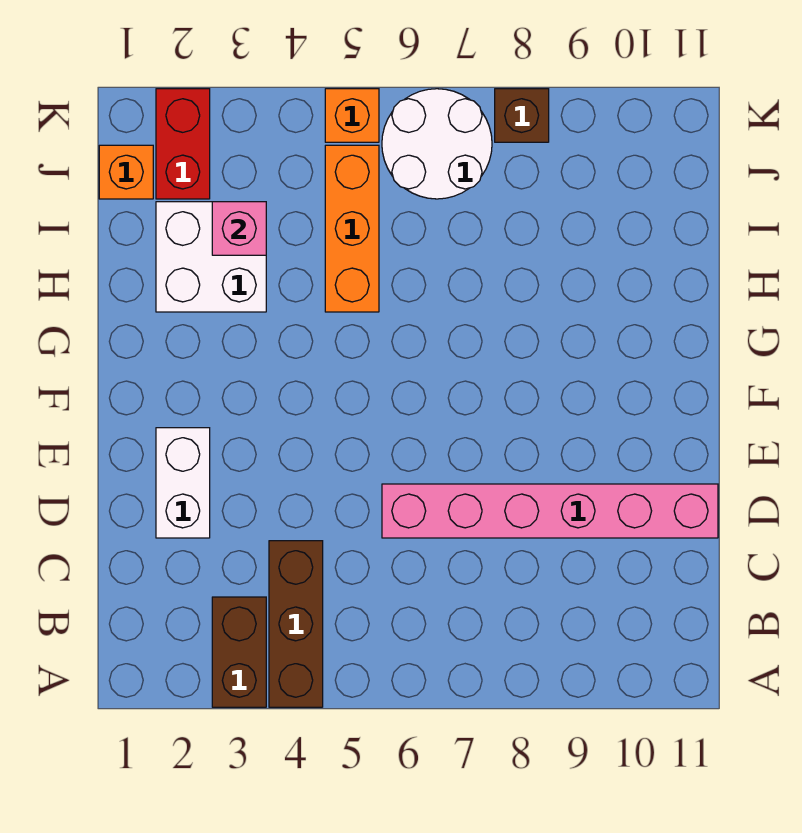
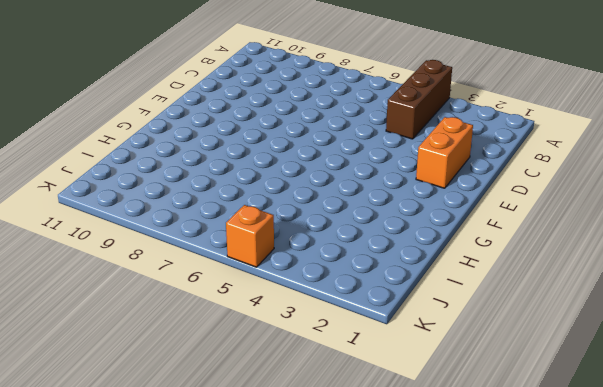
orange 1x2 brick [416,117,473,188] -> white 1x2 brick [156,428,210,538]
none -> brown 1x2 brick [212,597,266,707]
none -> pink 1x6 brick [382,484,718,538]
none -> white 2x2 brick [156,202,266,312]

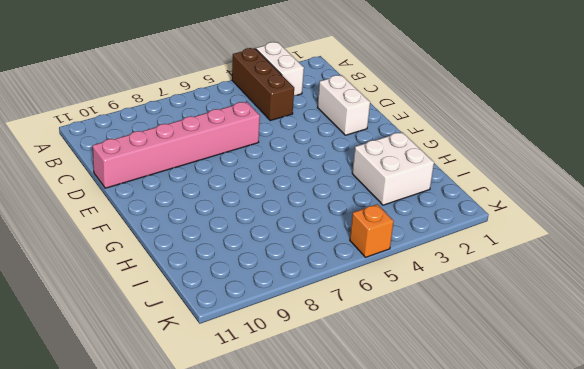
white 1x2 brick [256,42,304,96] -> brown 1x2 brick [212,597,266,707]
none -> orange 1x3 brick [325,145,379,312]
none -> orange 1x1 brick [99,145,153,199]
none -> red 1x2 brick [156,89,210,199]

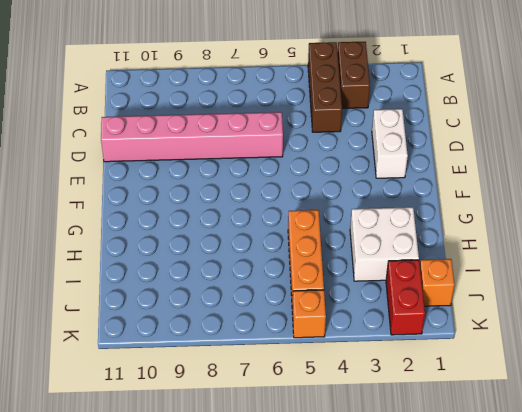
none -> white 2x2 round brick [382,89,492,199]
none -> brown 1x1 brick [495,89,549,142]
none -> pink 1x1 brick [212,202,266,255]

